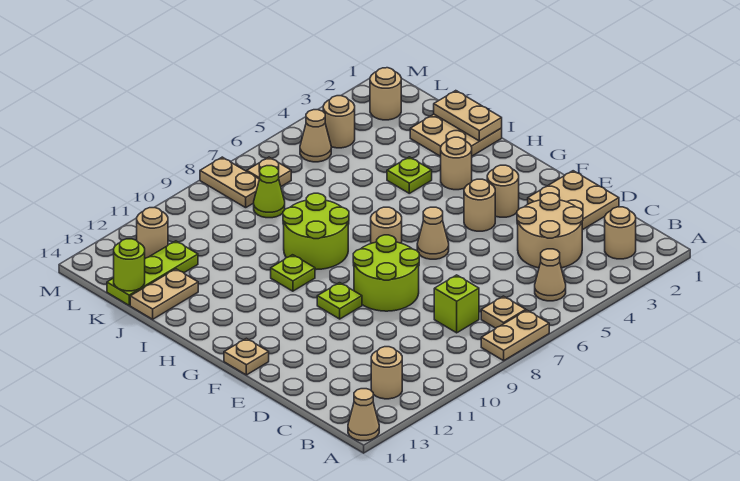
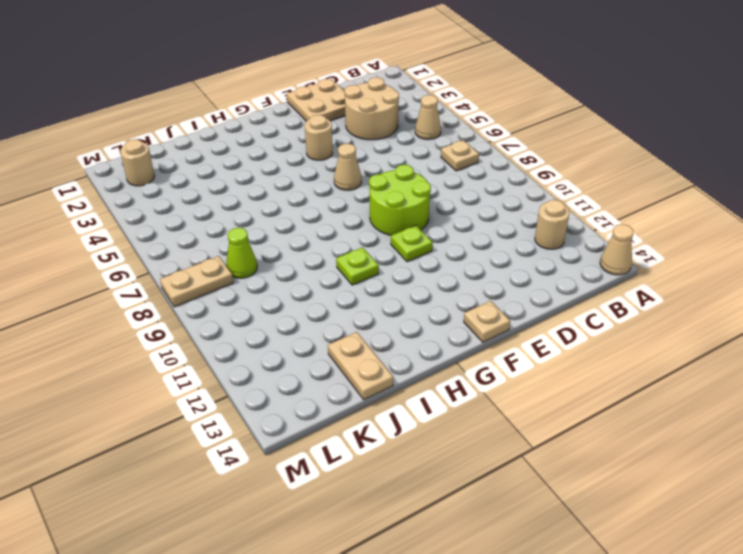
none -> tan 1x2 plate [481,310,549,361]
none -> tan 1x1 round brick [605,207,636,259]
none -> lime 1x1 brick [434,275,479,333]
none -> tan 1x1 round brick [487,165,519,217]

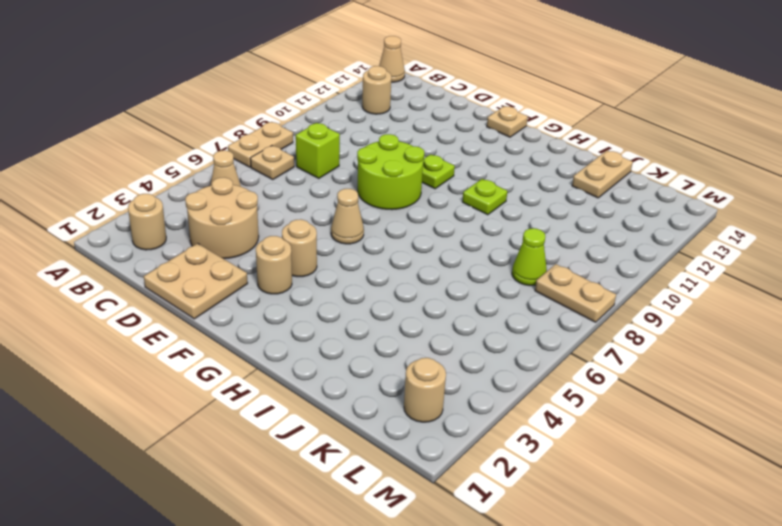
none -> tan 1x1 round brick [371,207,402,243]
none -> tan 1x1 round brick [441,137,472,190]
none -> lime 2x2 round brick [283,193,349,269]
none -> tan 2x2 plate [410,114,502,156]

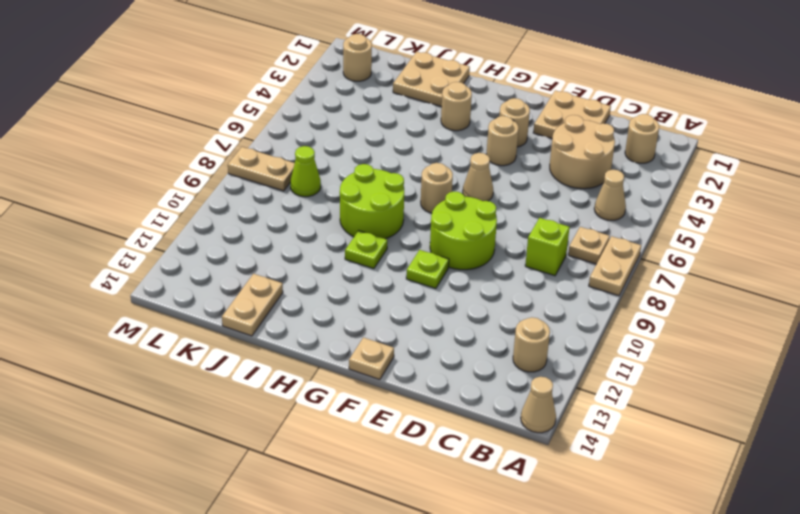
none -> lime 1x1 plate [387,157,432,193]
none -> lime 1x3 plate [107,241,198,305]
none -> tan 1x1 round brick [323,96,355,148]
none -> tan 1x1 cone [300,110,331,162]

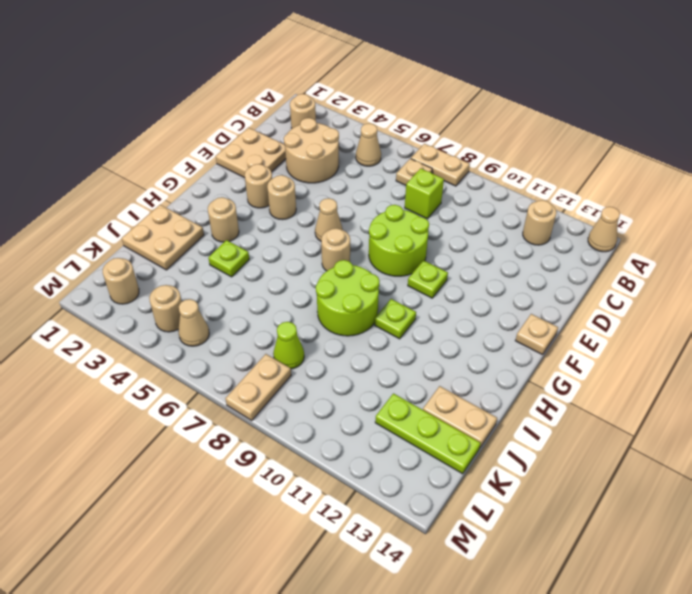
none -> tan 1x1 plate [247,157,291,186]
none -> tan 1x1 round brick [136,208,168,258]
none -> tan 1x2 plate [434,91,502,141]
none -> lime 1x1 round brick [114,239,145,291]

